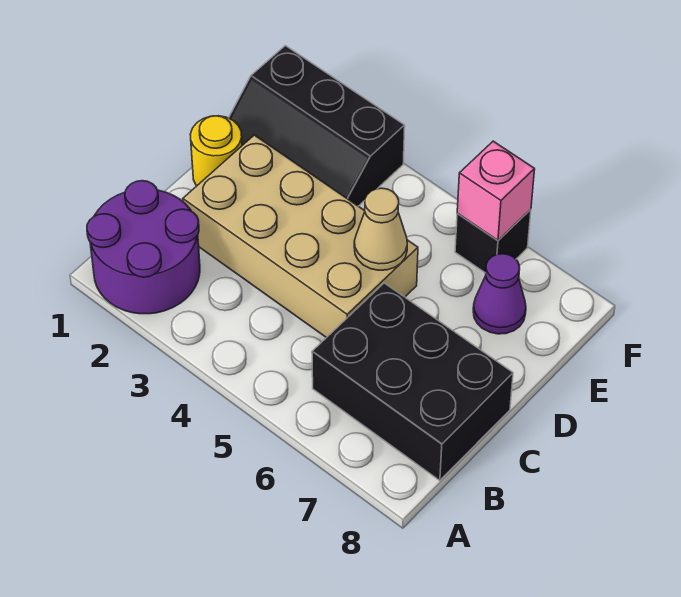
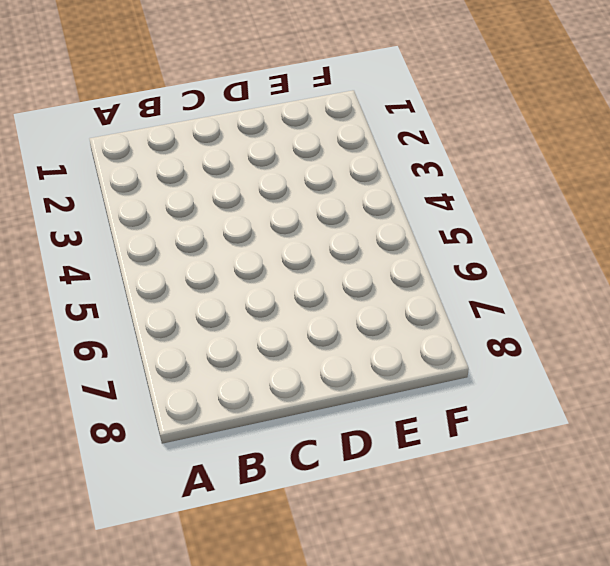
none -> purple 2x2 round brick [87,181,200,314]
none -> black 2x3 brick [312,283,513,481]

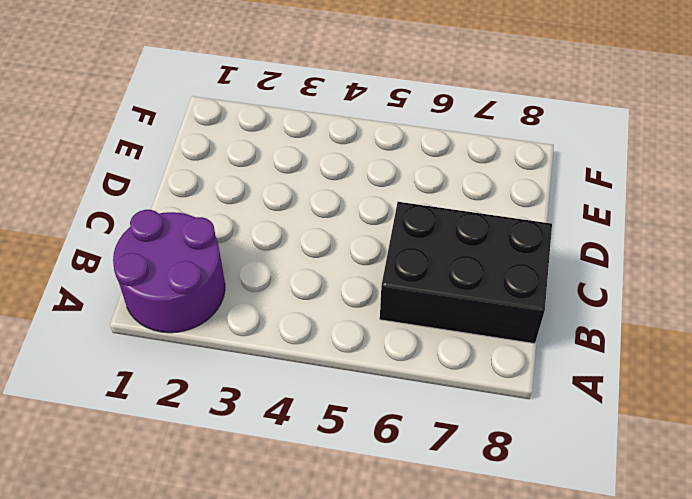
none -> tan 2x4 brick [183,135,418,338]
none -> yellow 1x1 round brick [190,116,242,186]

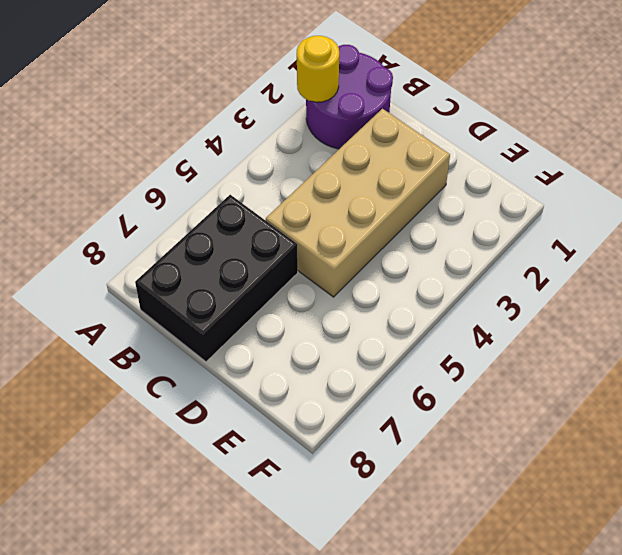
yellow 1x1 round brick [297,36,339,102] -> yellow 1x1 round brick moved to [190,116,242,186]
none -> black 2x3 slope [229,46,405,206]
none -> purple 1x1 cone [473,254,526,334]

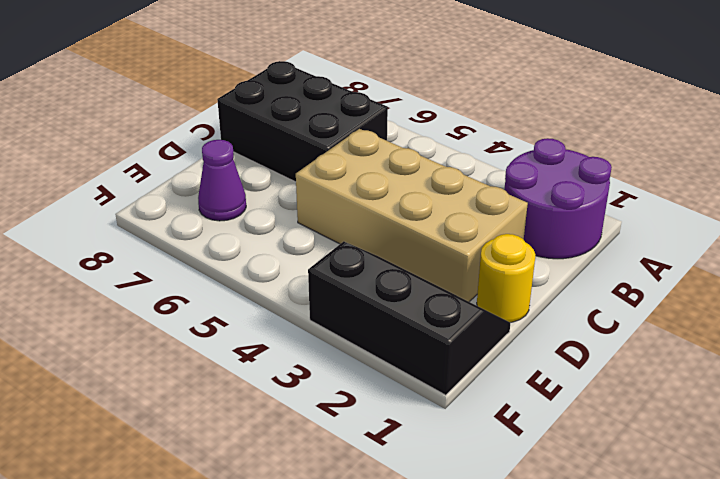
none -> black 1x1 brick [455,209,531,273]
none -> tan 1x1 cone [354,188,407,270]

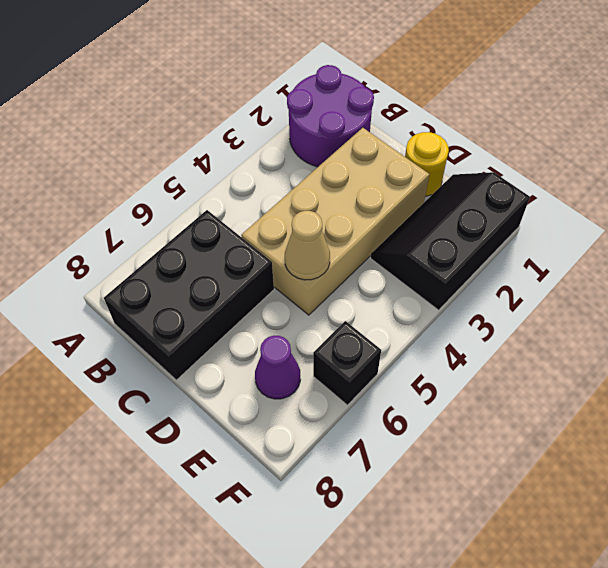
none -> pink 1x1 brick [457,141,535,240]

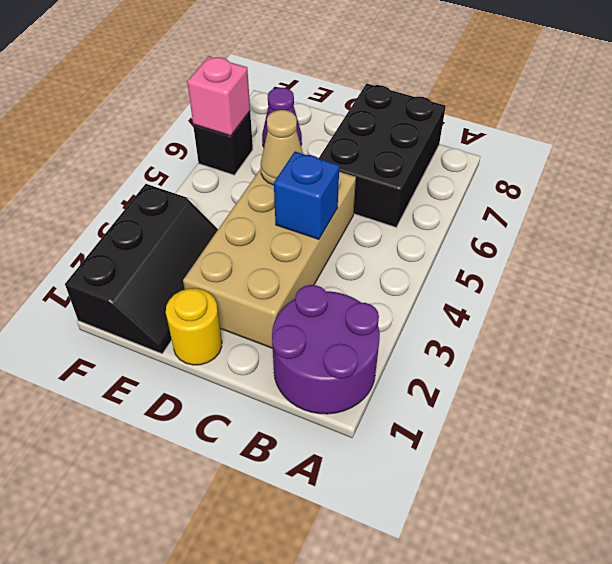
blue 1x1 brick [274,152,339,239] -> none

